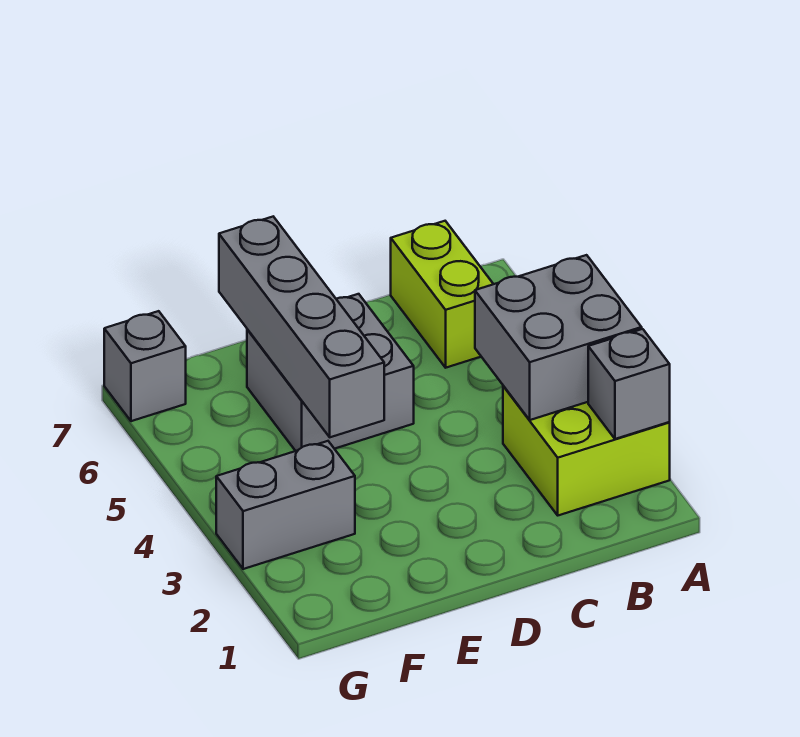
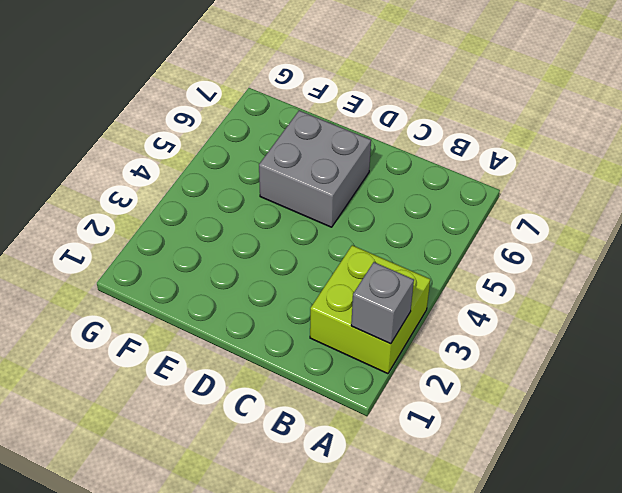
none -> lime 1x2 brick [391,221,493,368]
none -> grey 1x2 brick [216,441,355,569]

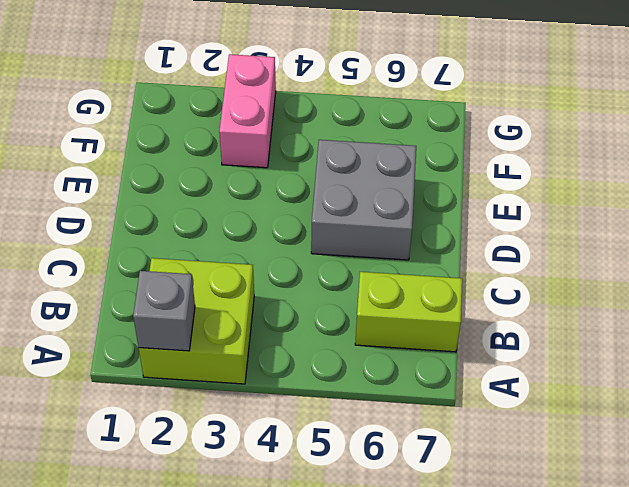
pink 1x2 brick [219,54,276,168] -> grey 1x2 brick [216,441,355,569]
none -> grey 1x1 brick [104,311,186,421]
none -> grey 2x2 brick [475,255,642,420]

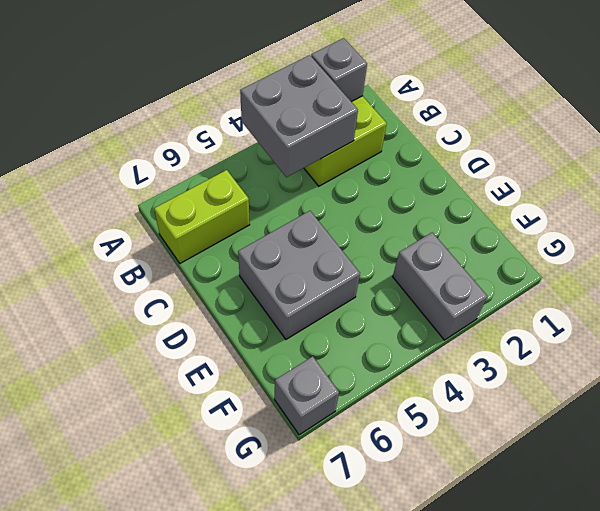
none -> grey 1x4 brick [219,217,384,437]

